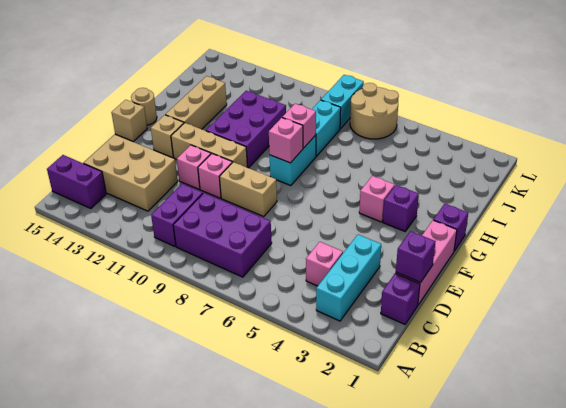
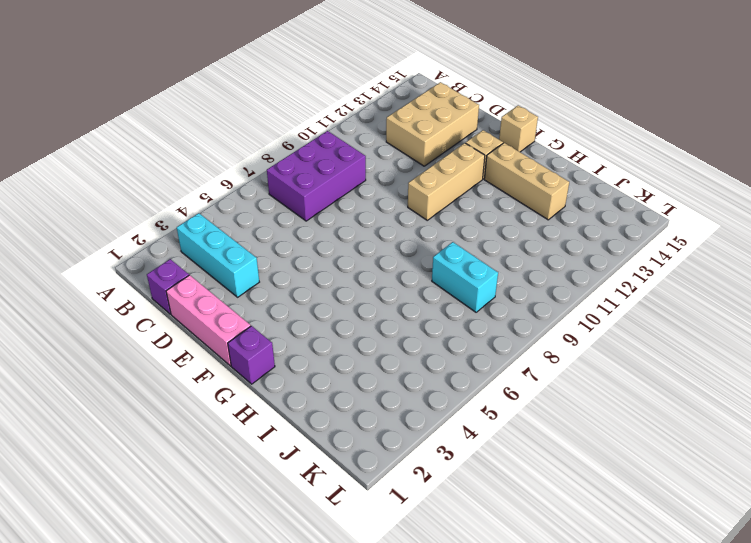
none -> purple 1x2 brick [151,184,203,246]
none -> purple 1x2 brick [47,155,106,209]
none -> pink 1x1 brick [306,242,343,286]

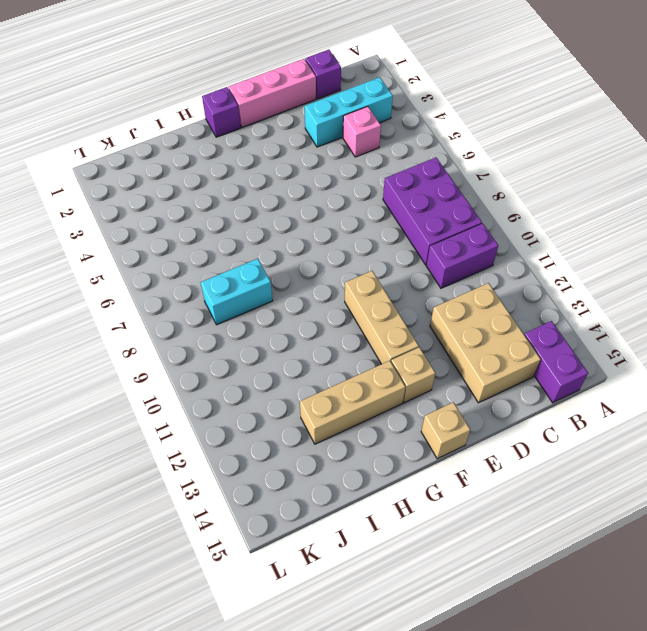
none -> tan 1x2 brick [220,162,277,217]
none -> pink 1x1 brick [198,154,232,198]
none -> pink 1x1 brick [177,145,211,189]

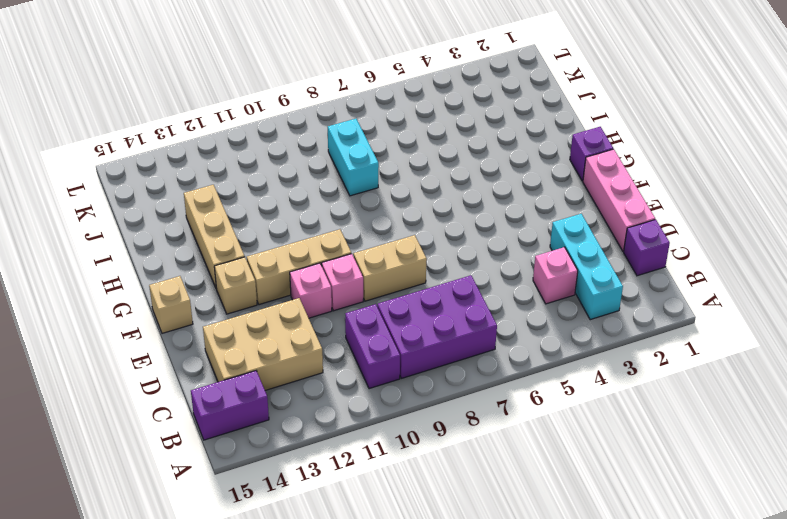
none -> purple 1x1 brick [383,185,419,231]
none -> pink 1x1 brick [359,176,395,222]
none -> cyan 1x2 brick [270,135,316,186]

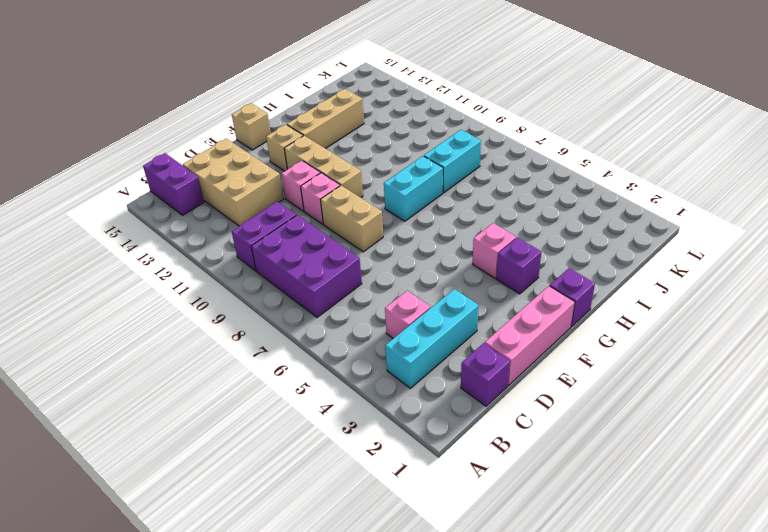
none -> purple 2x3 brick [206,91,286,168]
none -> tan 1x1 round brick [131,88,157,125]
none -> tan 2x2 round brick [350,83,399,139]

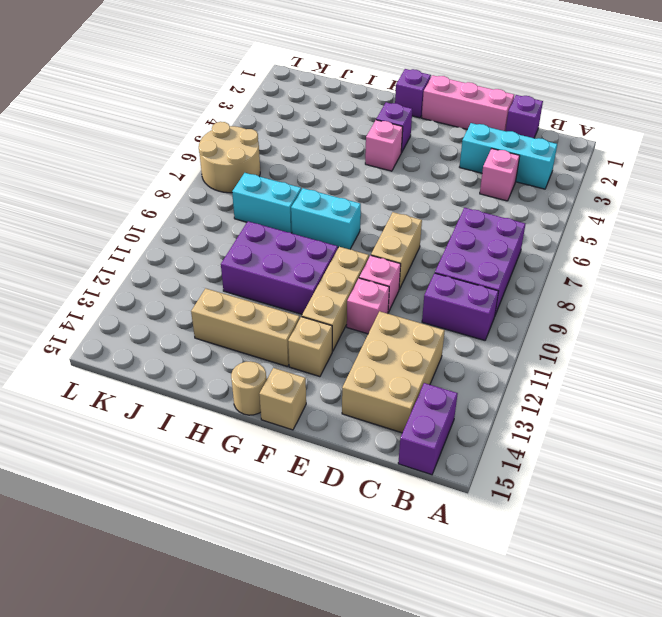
none -> cyan 1x2 brick [321,75,364,129]
none -> purple 1x1 brick [396,231,436,283]
none -> pink 1x1 brick [269,118,303,163]

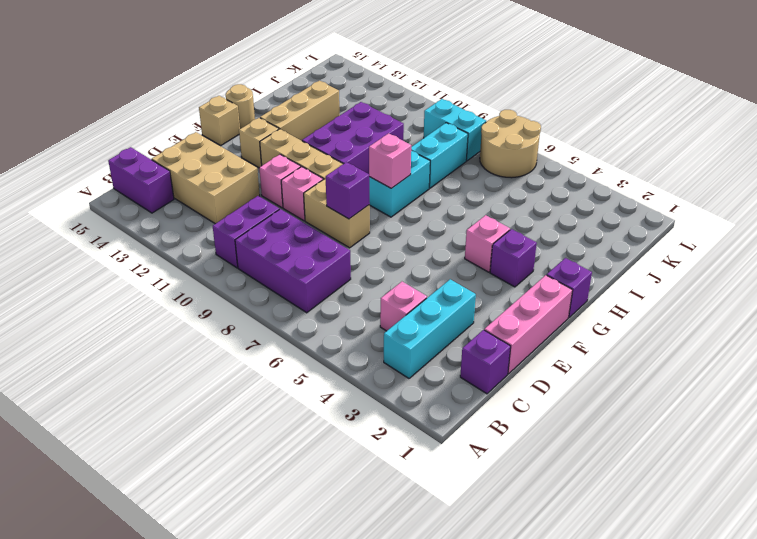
purple 1x1 brick [326,162,370,219] -> purple 1x1 brick moved to [396,231,436,283]
cyan 1x2 brick [424,99,486,161] -> cyan 1x2 brick turned to [321,75,364,129]
none -> pink 1x1 brick [282,104,316,148]

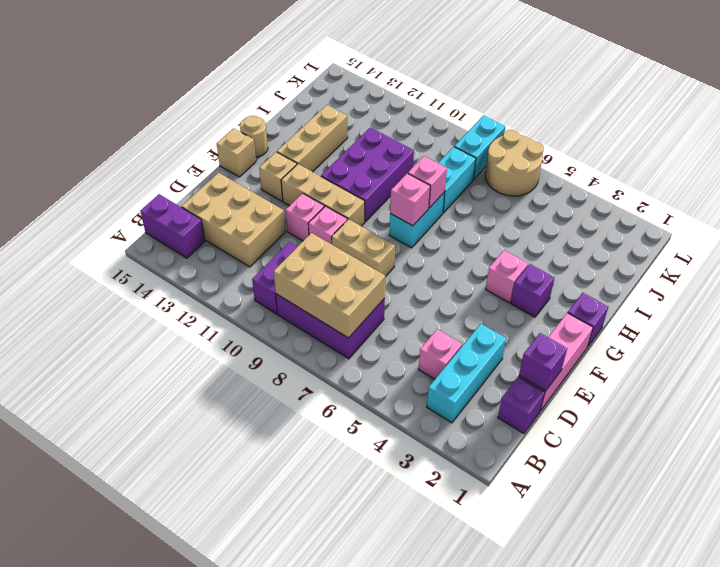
tan 2x3 brick [274,233,385,338] -> none

